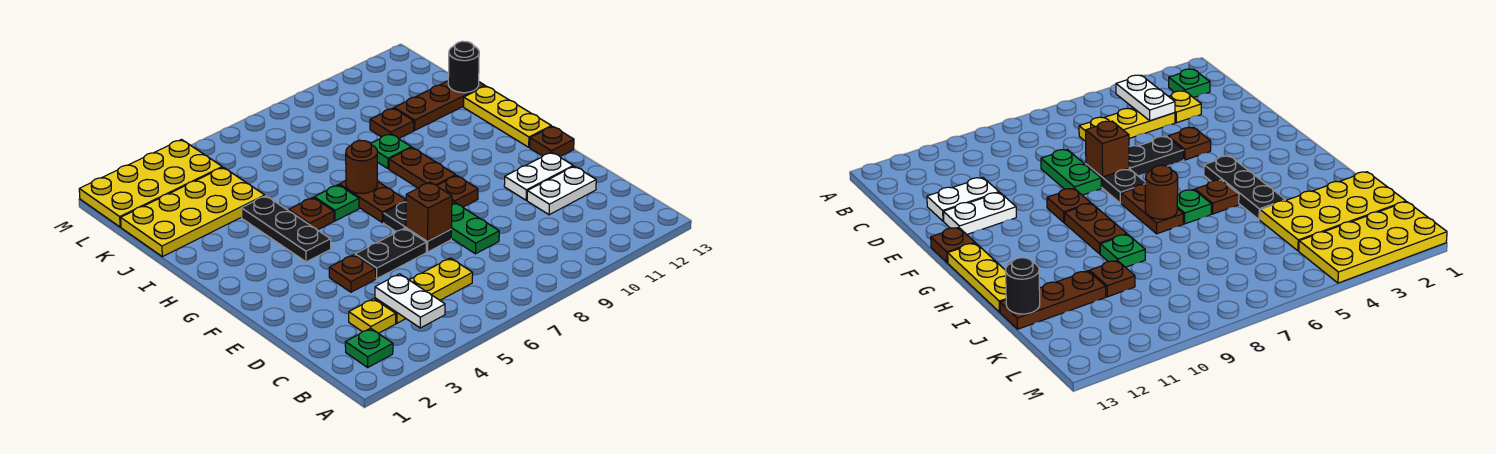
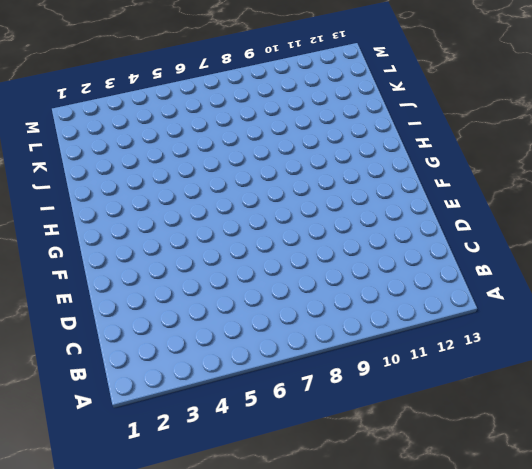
none -> green 1x1 plate [345,328,393,367]
none -> yellow 1x1 plate [349,299,396,333]
none -> yellow 1x3 plate [375,258,473,323]

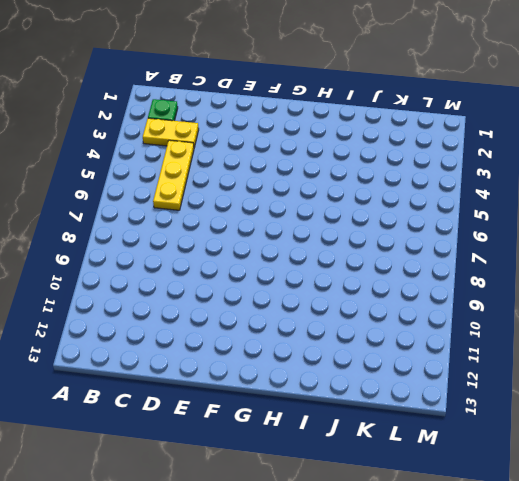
yellow 1x2 plate [143,118,199,148] -> yellow 1x1 plate [349,299,396,333]
none -> green 1x2 plate [451,202,499,254]
none -> white 1x2 plate [527,166,596,215]
none -> brown 1x1 plate [329,255,376,292]

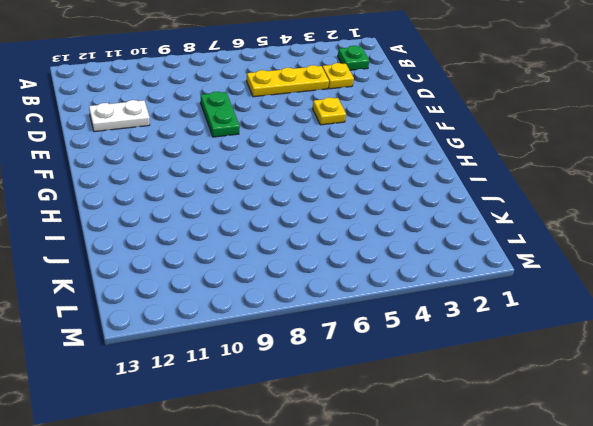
yellow 1x1 plate [312,97,346,125] -> brown 1x1 plate [329,255,376,292]
none -> black 1x2 plate [355,228,426,279]
none -> black 1x2 plate [384,202,451,252]
none -> white 1x2 plate [504,152,573,200]

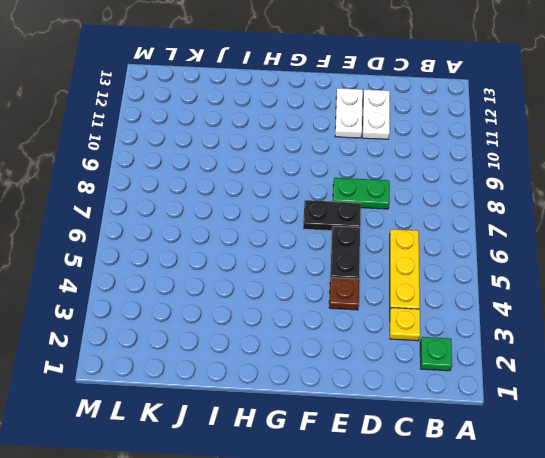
none -> brown 1x1 plate [437,175,478,207]
none -> brown 1x1 plate [530,126,574,157]
none -> black 1x3 plate [241,196,331,262]

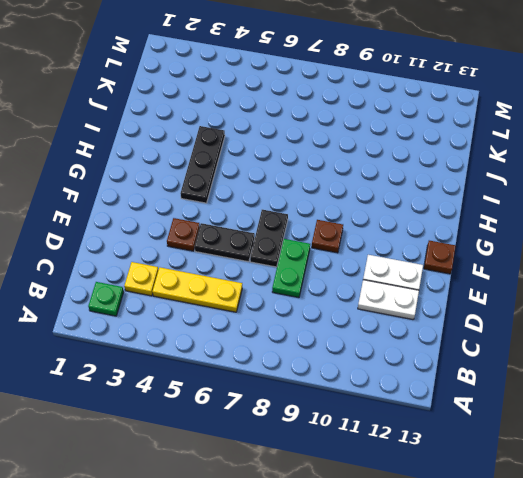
none -> brown 1x2 plate [339,181,406,223]
none -> brown 1x2 plate [389,147,456,188]
none -> yellow 1x3 plate [463,86,551,147]

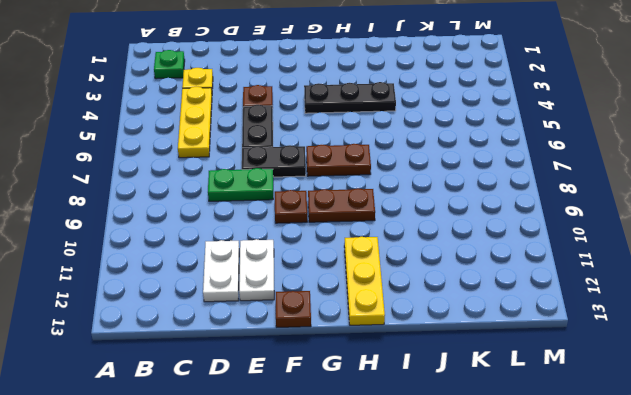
yellow 1x3 plate [344,237,385,325] -> yellow 1x3 plate turned to [463,86,551,147]
none -> brown 1x1 plate [289,198,334,230]
none -> green 1x1 plate [314,185,359,221]
none -> green 1x1 plate [371,134,411,169]

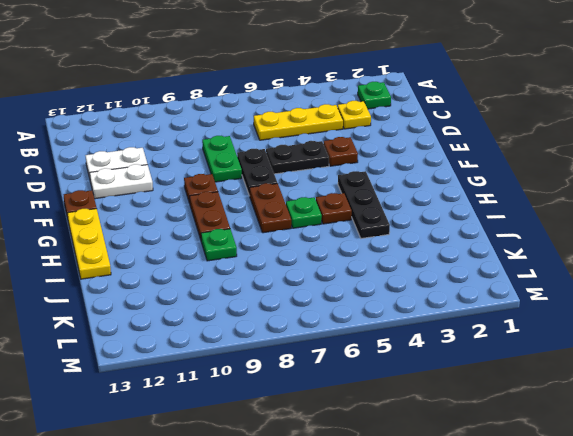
none -> yellow 2x4 plate [121,167,265,257]
none -> brown 1x1 plate [370,108,414,139]
none -> brown 1x3 plate [394,81,485,130]

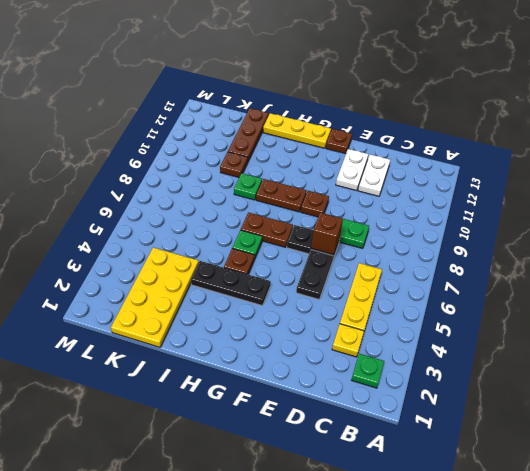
none -> brown 1x1 plate [329,255,376,292]
none -> yellow 2x4 plate [79,140,222,227]
none -> white 1x2 plate [375,274,445,328]

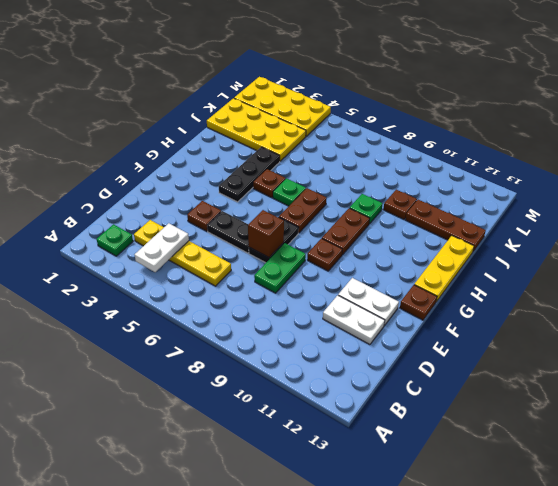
none -> brown 1x1 round brick [346,140,377,194]
none -> black 1x1 round brick [448,41,479,93]

